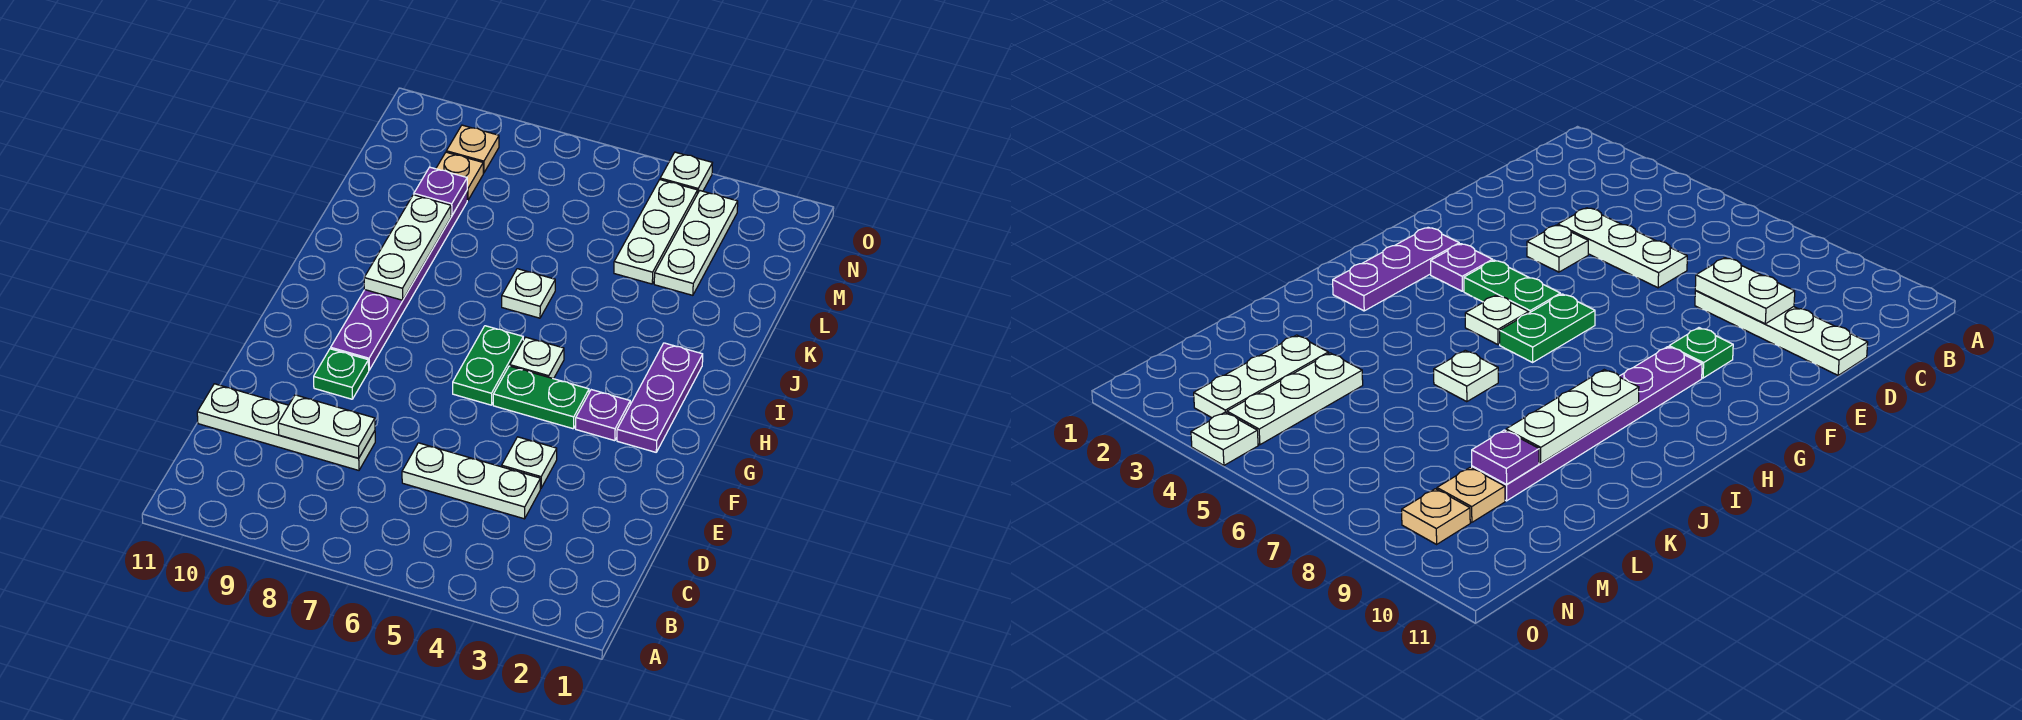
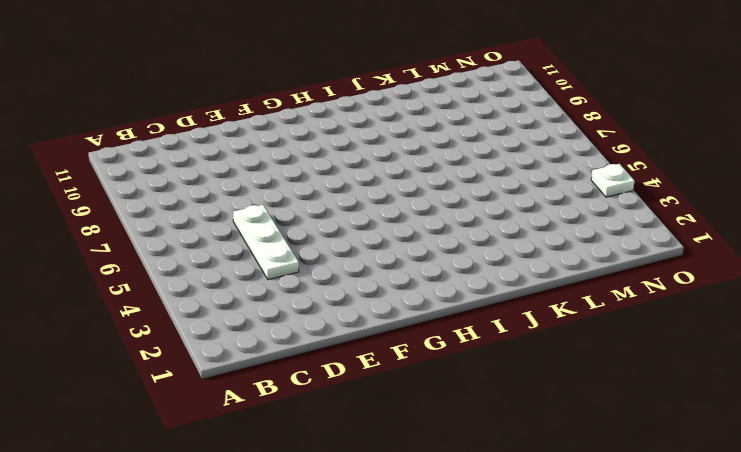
none -> white 1x4 plate [197,384,375,470]
none -> white 1x1 plate [502,437,557,488]
none -> green 1x1 plate [314,349,369,399]

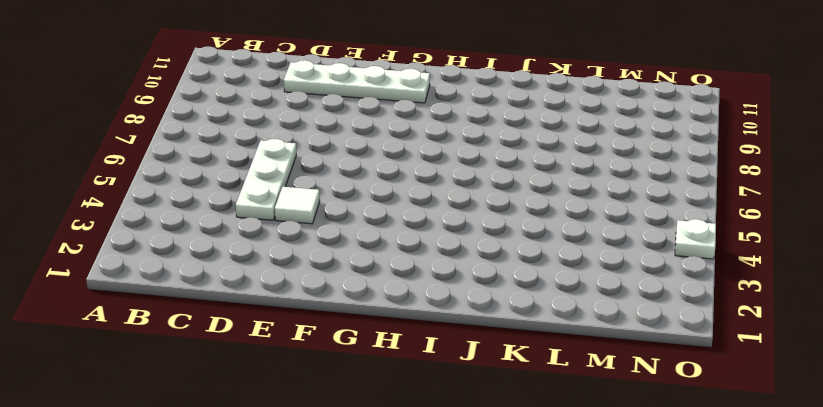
white 1x4 plate [284,60,430,103] -> white 1x4 plate turned to [197,384,375,470]
white 1x1 tile [275,187,320,224] -> white 1x1 plate [502,437,557,488]
none -> green 1x1 plate [314,349,369,399]
none -> purple 1x3 plate [617,343,703,452]
none -> purple 1x1 plate [576,390,630,441]

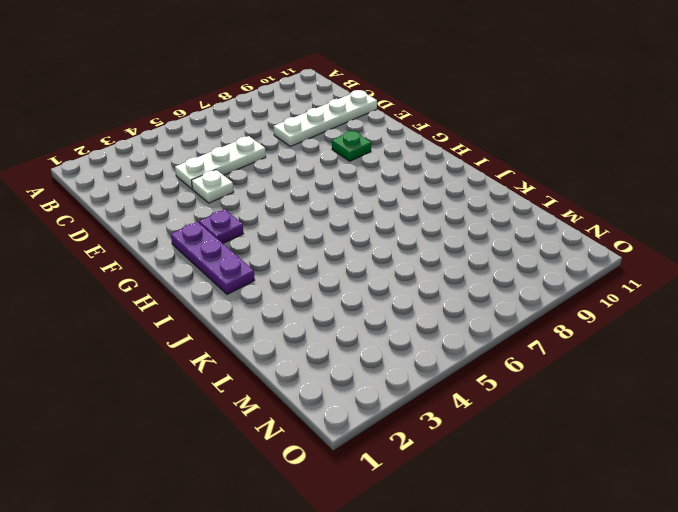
none -> green 1x2 plate [493,366,589,429]
none -> green 1x2 plate [453,326,523,405]
none -> purple 1x6 plate [331,191,467,370]

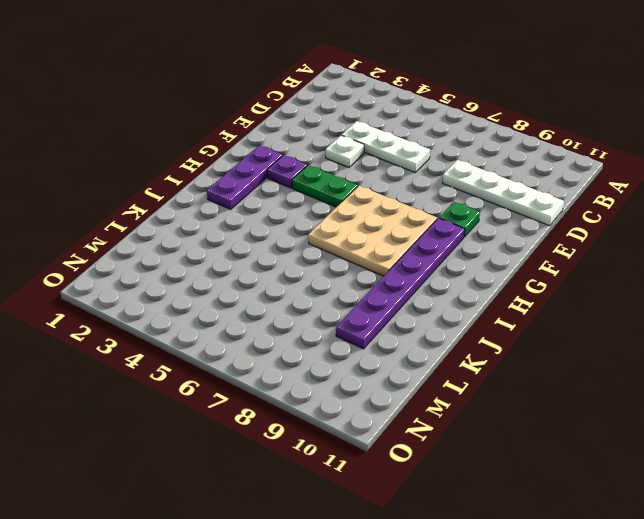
tan 3x3 plate [308,186,437,276] -> green 1x2 plate [453,326,523,405]
none -> white 1x1 plate [510,337,564,379]
none -> white 1x1 plate [502,269,555,318]
none -> white 1x3 plate [654,191,738,295]

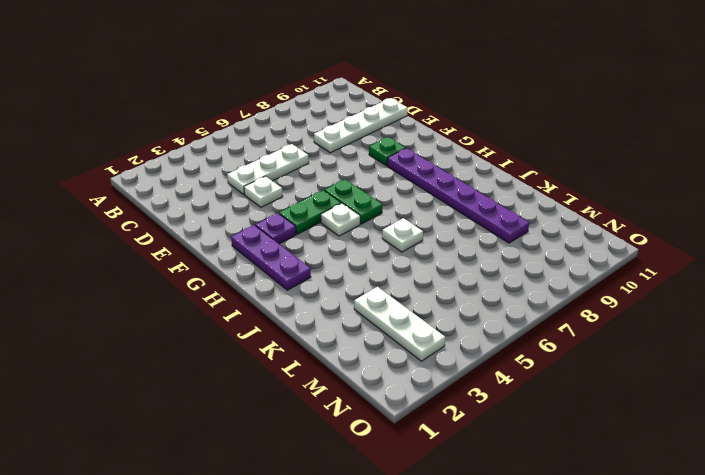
none -> white 1x3 plate [614,180,698,284]
none -> tan 1x1 plate [436,152,483,200]
none -> tan 1x1 plate [446,125,499,173]

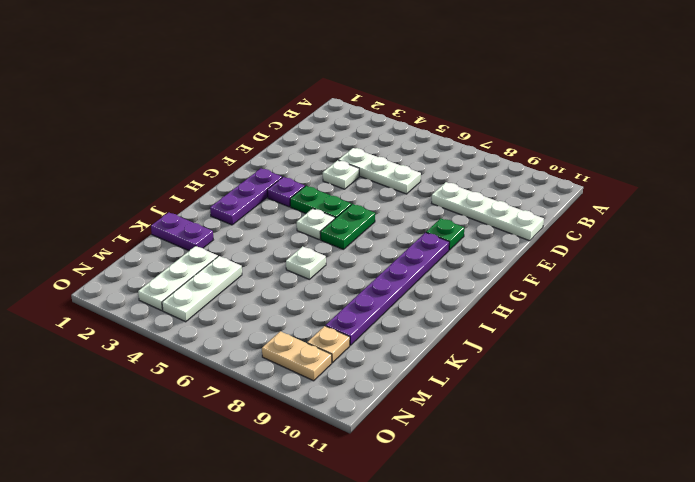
purple 1x2 plate [151,212,213,251] -> none
tan 1x2 plate [262,331,332,381] -> tan 1x1 plate [446,125,499,173]
none -> white 1x1 plate [660,152,712,194]
none -> white 1x2 plate [278,395,375,458]
none -> white 1x3 plate [364,195,451,300]

